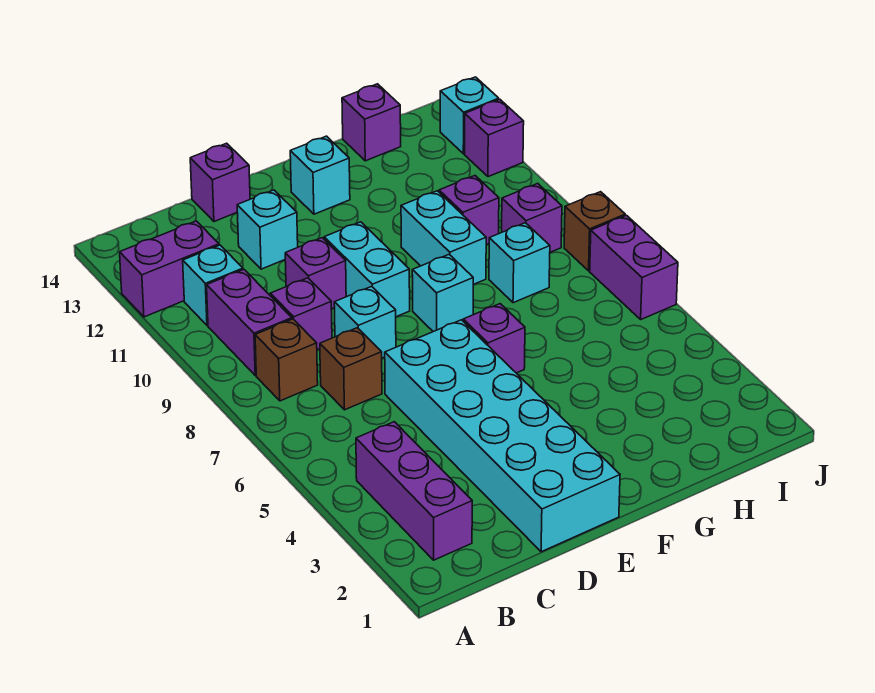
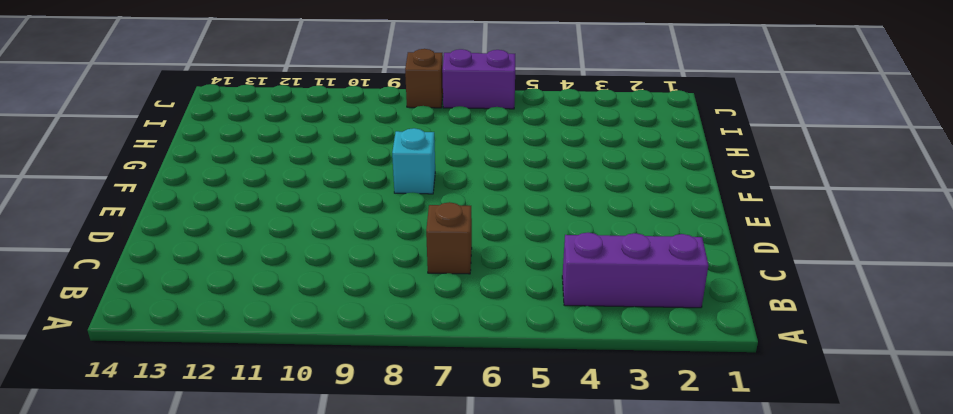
none -> purple 1x2 brick [120,221,219,317]
none -> brown 1x1 brick [255,319,318,401]
none -> purple 1x2 brick [207,270,292,375]

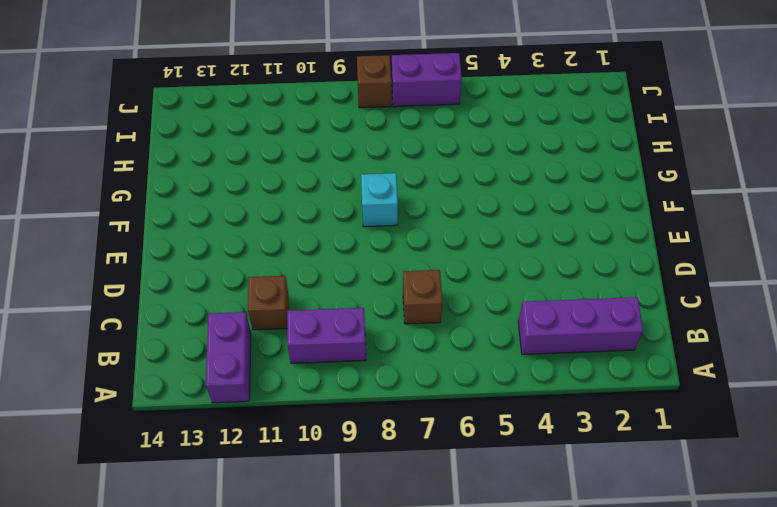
brown 1x1 brick [248,276,289,330] -> brown 1x1 brick moved to [255,319,318,401]
none -> cyan 1x1 brick [183,245,243,325]
none -> purple 1x1 brick [270,278,332,350]
none -> cyan 2x6 brick [385,320,620,552]

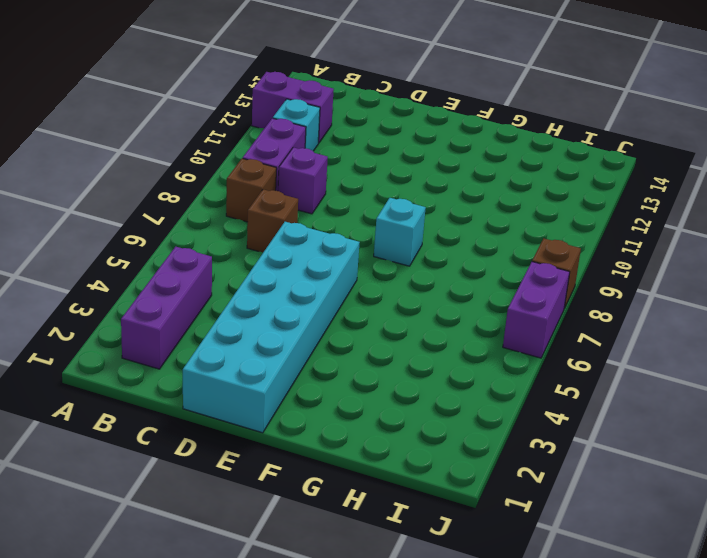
none -> cyan 1x1 brick [334,286,396,358]
none -> purple 1x1 brick [285,238,346,309]
none -> cyan 1x1 brick [237,190,298,269]

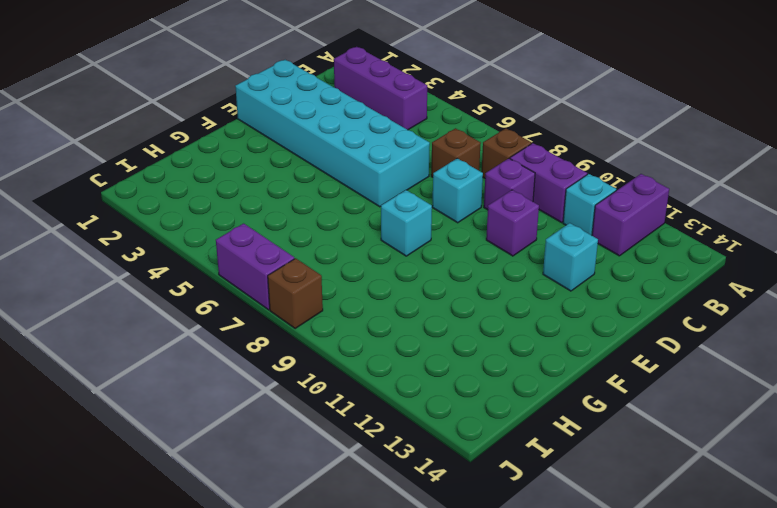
none -> purple 1x1 brick [190,143,250,222]
none -> cyan 1x2 brick [324,222,410,317]
none -> purple 1x1 brick [463,304,525,373]

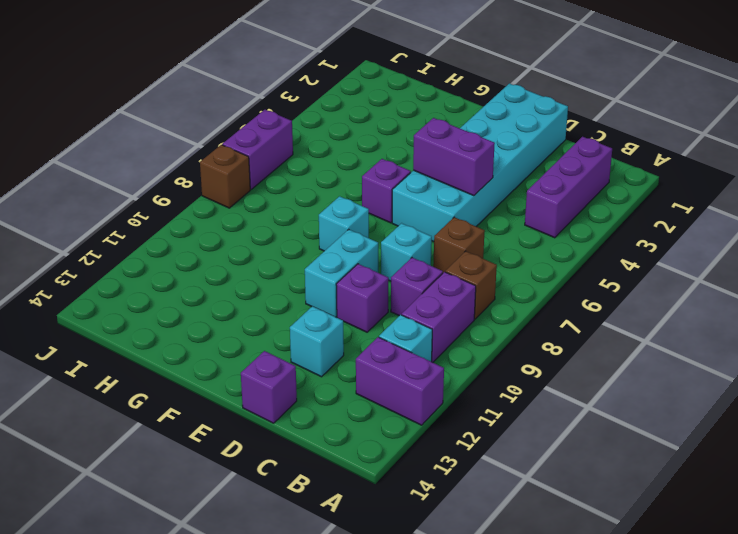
purple 1x2 brick [413,118,495,196] -> none
none -> cyan 1x1 brick [290,136,350,214]
none -> cyan 1x2 brick [401,191,486,284]
none -> cyan 1x1 brick [489,223,550,303]

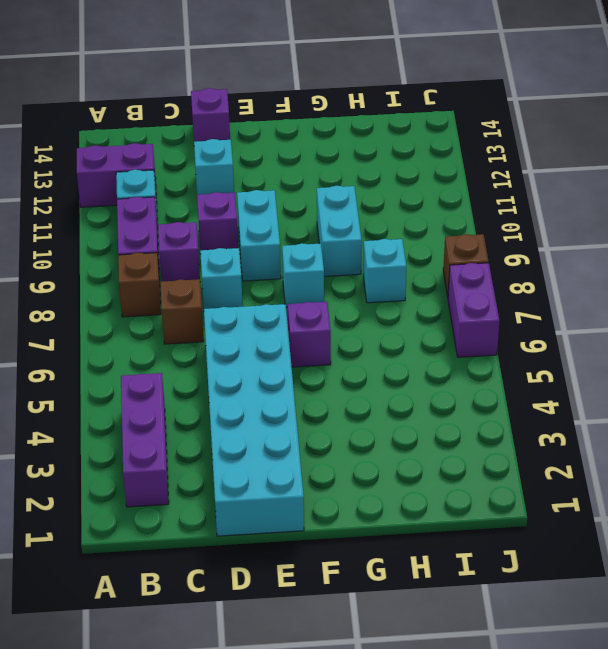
none -> cyan 1x1 brick [290,136,350,214]
none -> purple 1x1 brick [439,176,499,245]
none -> purple 1x1 brick [342,84,401,161]

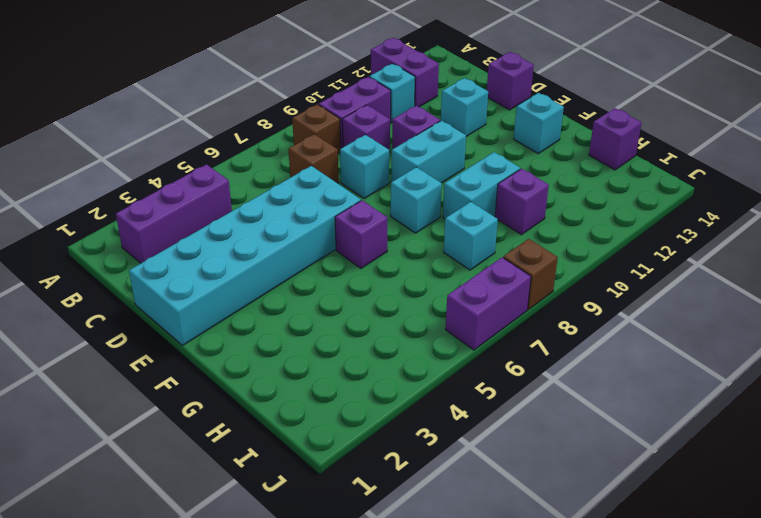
none -> purple 1x1 brick [502,184,562,252]
none -> purple 1x1 brick [465,100,524,177]
none -> cyan 1x1 brick [440,77,499,154]

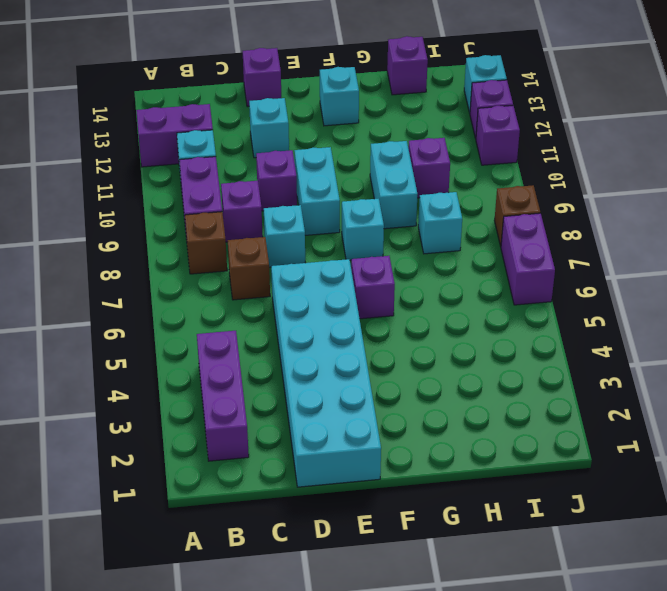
purple 1x1 brick [476,106,520,165] -> purple 1x1 brick moved to [502,184,562,252]

